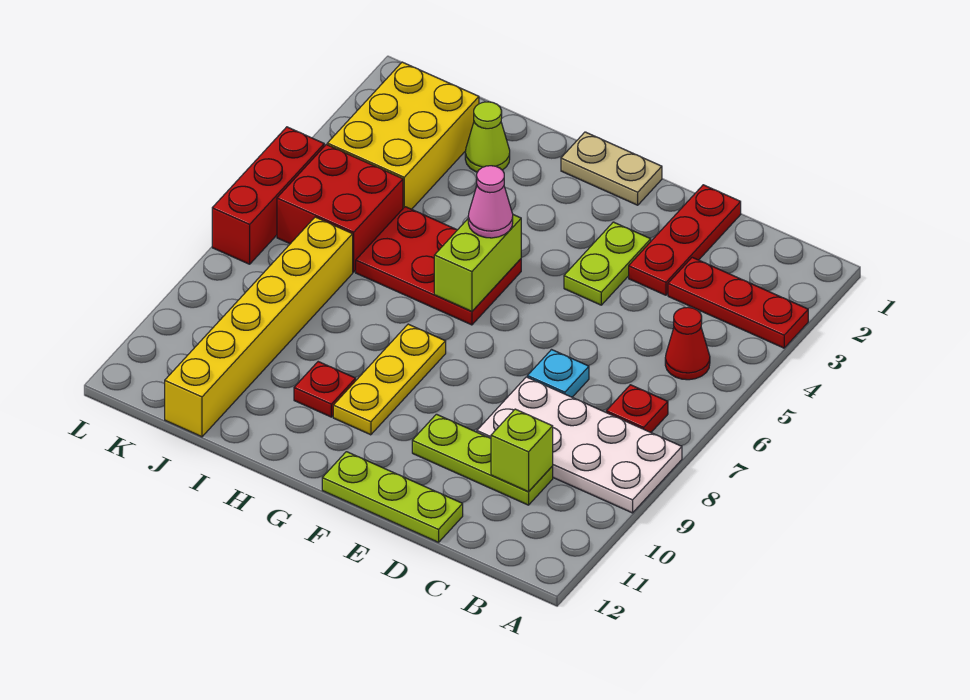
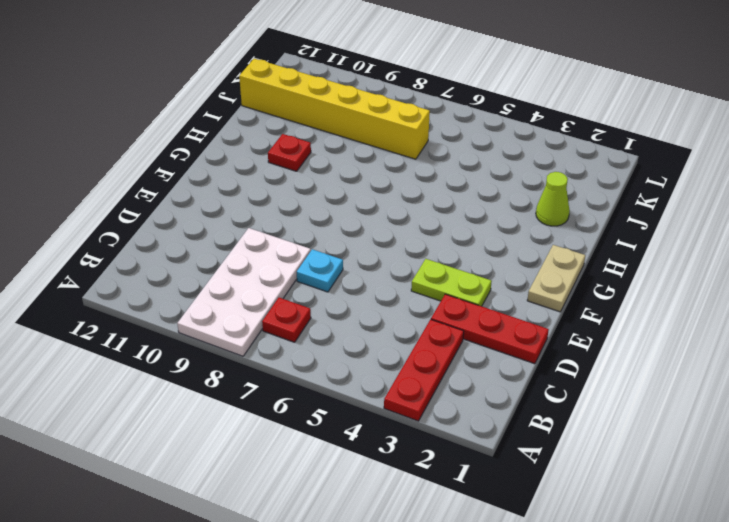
none -> red 1x1 cone [665,307,710,380]
none -> lime 1x3 plate [412,414,553,505]
none -> lime 1x3 plate [322,452,463,542]

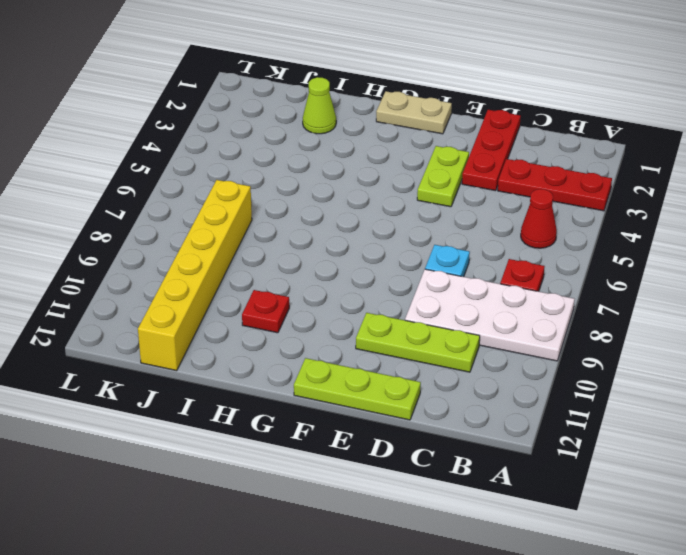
none -> red 2x3 plate [356,207,521,325]
none -> yellow 1x3 plate [333,324,446,435]
none -> yellow 2x3 brick [327,62,479,209]

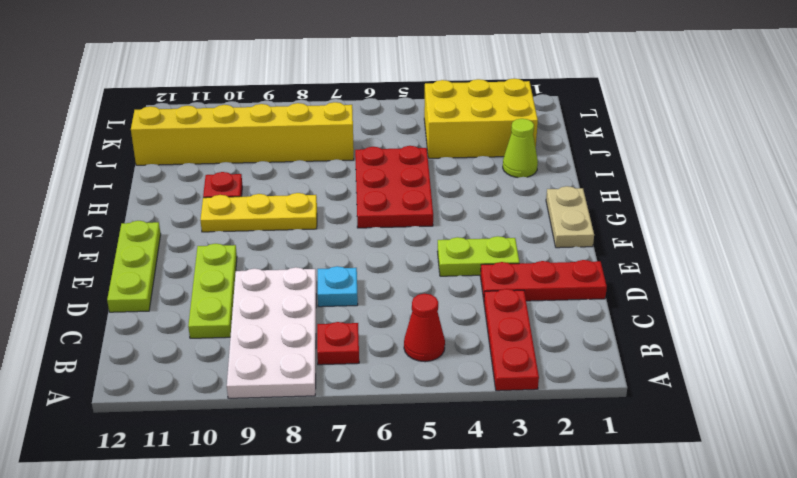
none -> red 2x2 brick [277,145,403,272]
none -> red 1x3 brick [212,127,324,264]
none -> lime 1x1 brick [491,409,553,492]

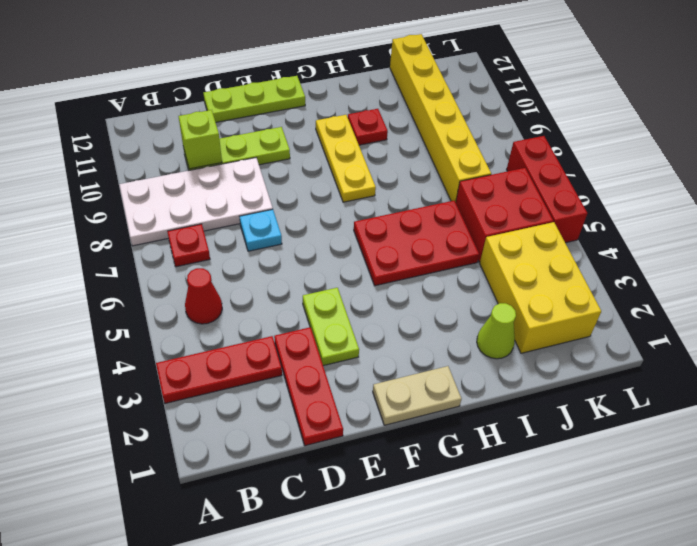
none -> lime 1x2 brick [434,215,521,312]
none -> pink 1x1 cone [468,166,513,238]

